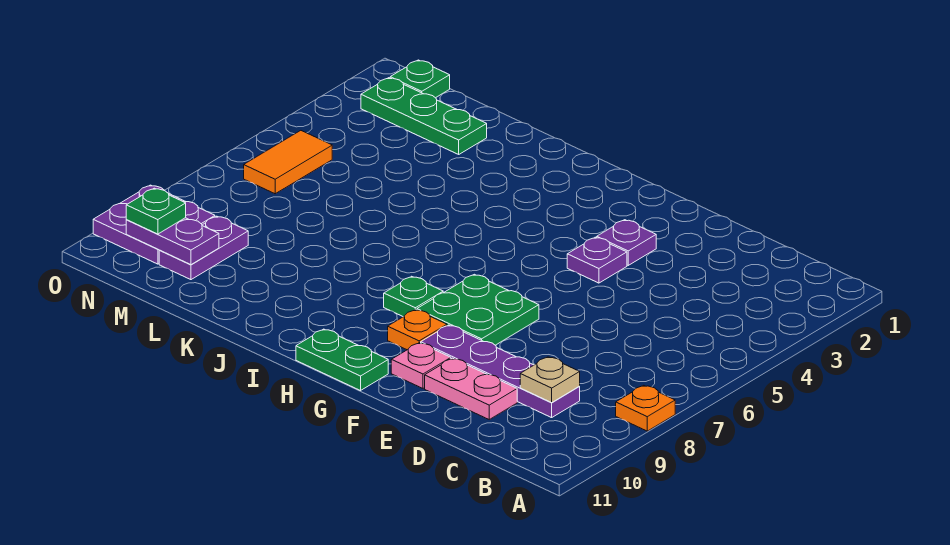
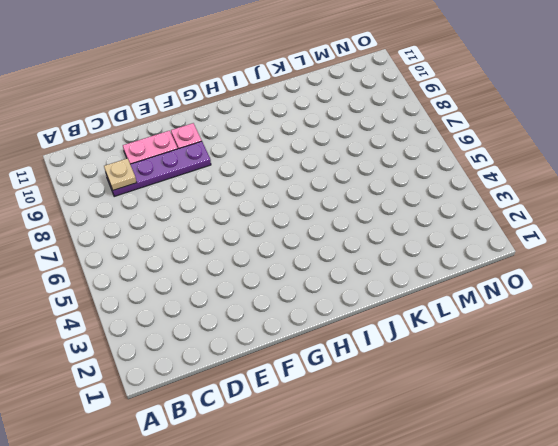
none -> orange 1x1 plate [616,385,675,431]
none -> purple 1x1 plate [597,220,656,265]
none -> purple 1x1 plate [567,237,627,283]

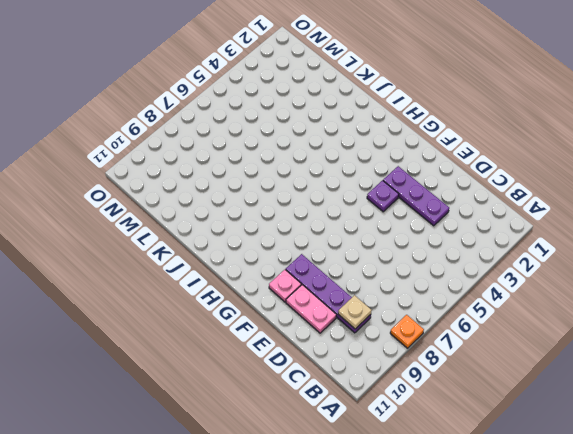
purple 1x3 plate [383,166,449,226] -> purple 1x1 plate [597,220,656,265]
none -> green 2x2 plate [417,274,539,345]
none -> orange 1x1 plate [388,310,447,350]
none -> green 1x2 plate [296,329,388,391]

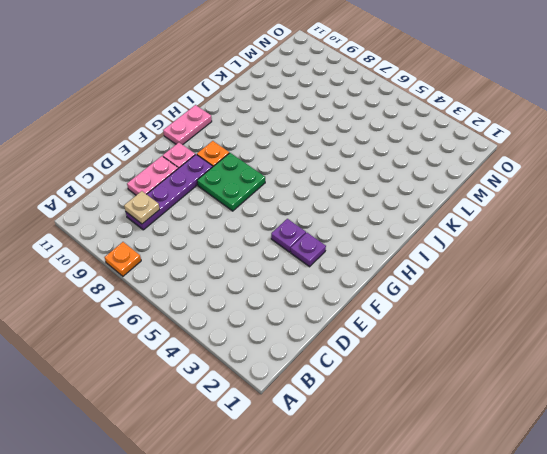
pink 1x2 plate [163,105,212,145] -> green 1x2 plate [296,329,388,391]
none -> green 1x1 plate [384,276,443,317]
none -> green 1x3 plate [361,78,487,154]
none -> purple 1x2 plate [159,216,248,280]

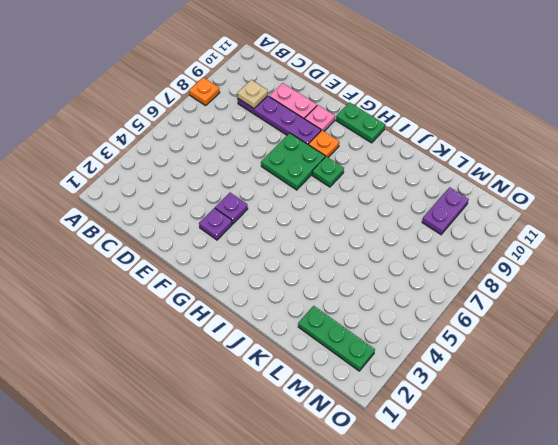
none -> green 1x1 plate [390,60,450,98]
none -> orange 1x2 tile [244,131,332,194]
none -> purple 2x2 plate [93,185,215,264]

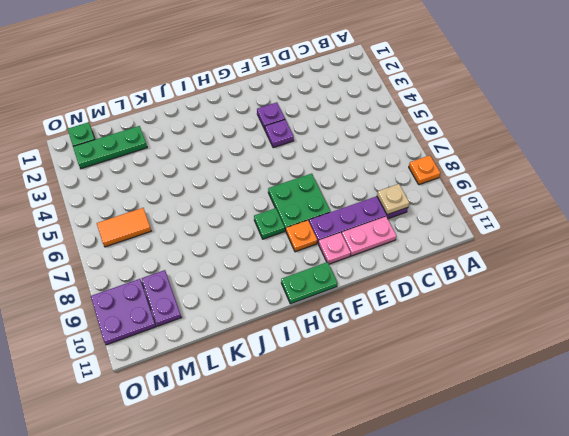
orange 1x2 tile [97,208,151,247] -> orange 1x2 tile turned to [244,131,332,194]
none -> purple 1x2 plate [126,218,219,265]
none -> green 1x1 plate [126,188,186,234]

